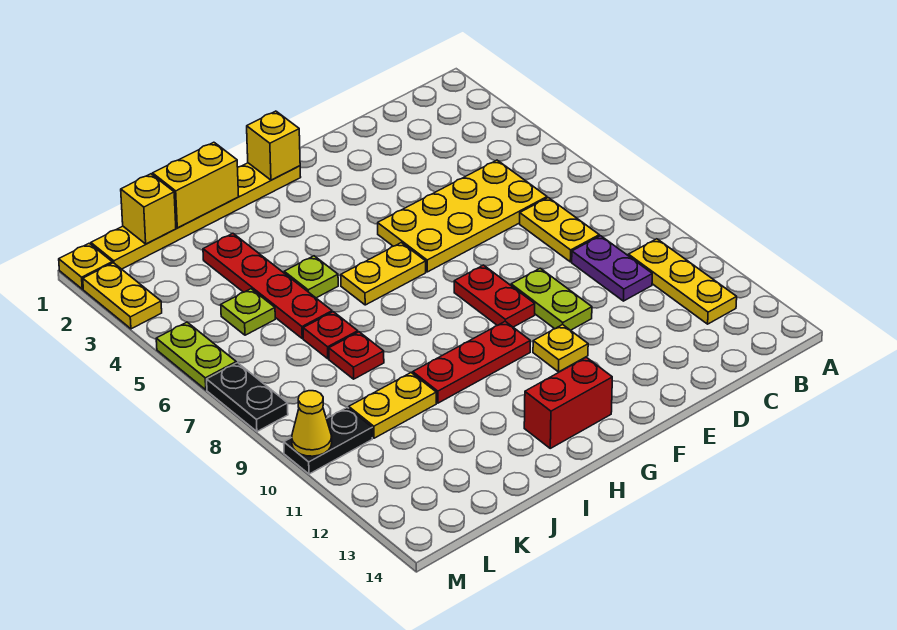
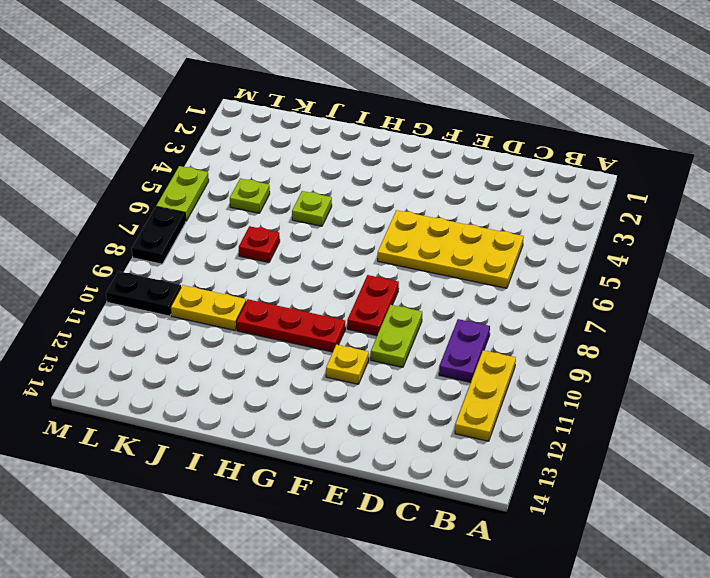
none -> yellow 1x2 plate [520,198,599,262]
none -> yellow 1x6 plate [91,163,301,269]
none -> yellow 1x2 plate [341,243,426,305]

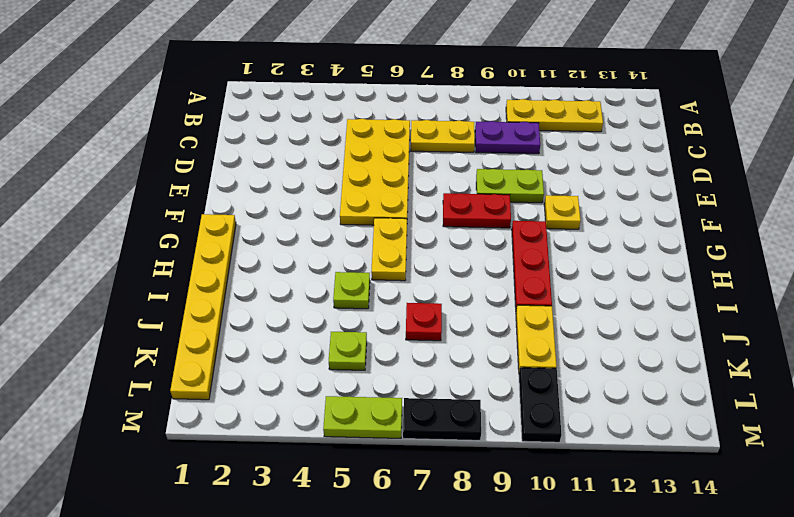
none -> red 1x2 brick [524,357,612,448]
none -> red 1x4 plate [203,233,332,338]
none -> red 1x1 plate [329,332,384,379]

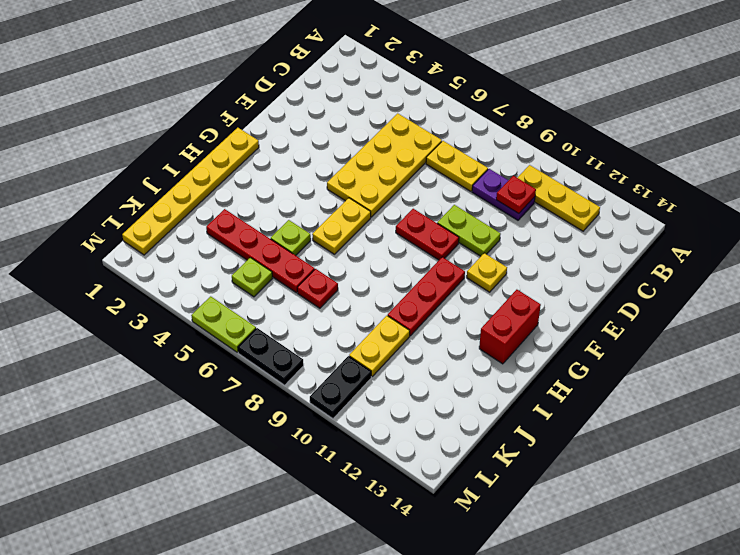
red 1x1 plate [496,176,536,214] -> red 1x1 plate moved to [329,332,384,379]
none -> yellow 1x1 plate [59,243,112,289]
none -> yellow 1x2 plate [83,263,162,329]
none -> yellow 1x1 brick [247,111,300,180]

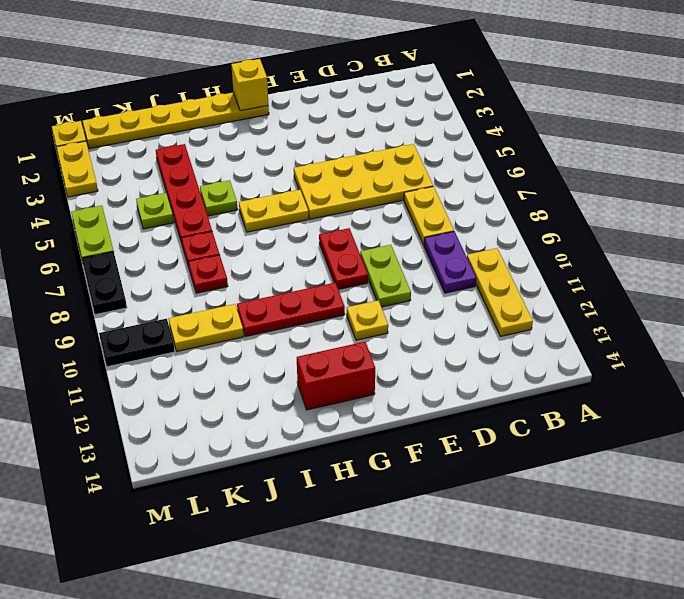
none -> yellow 1x2 brick [153,142,239,228]
none -> yellow 1x1 brick [121,174,176,244]
none -> yellow 1x1 cone [292,391,332,456]

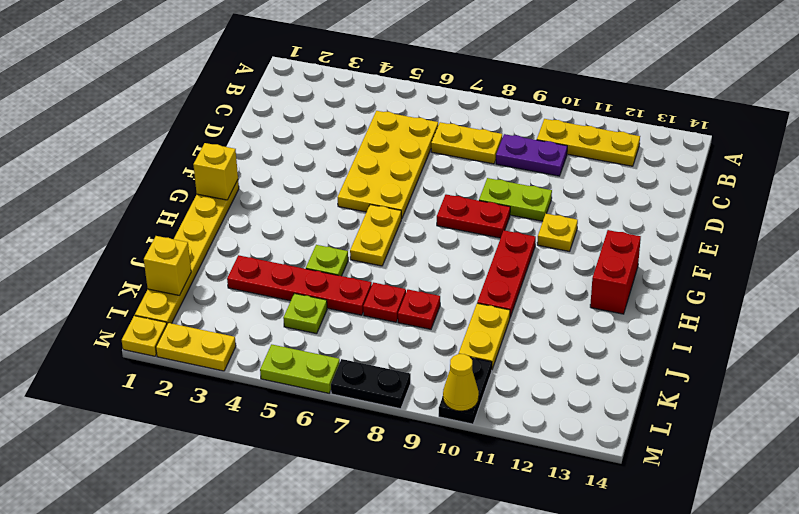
none -> yellow 1x2 brick [153,142,239,228]

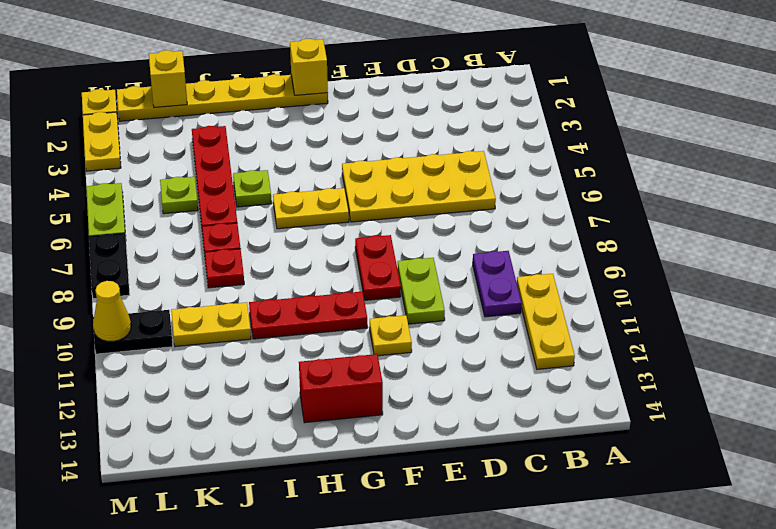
none -> yellow 1x2 plate [520,198,599,262]
none -> yellow 1x2 brick [153,142,239,228]

